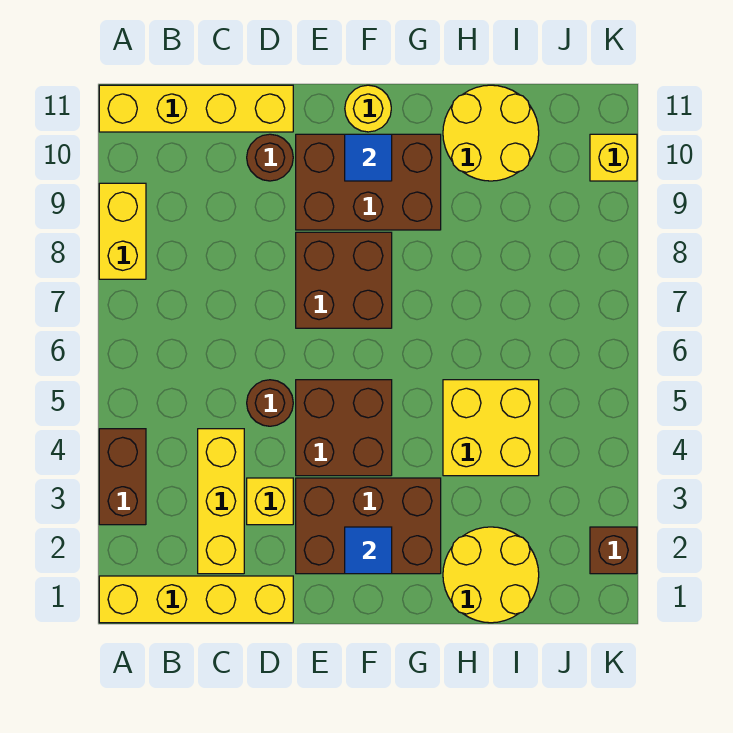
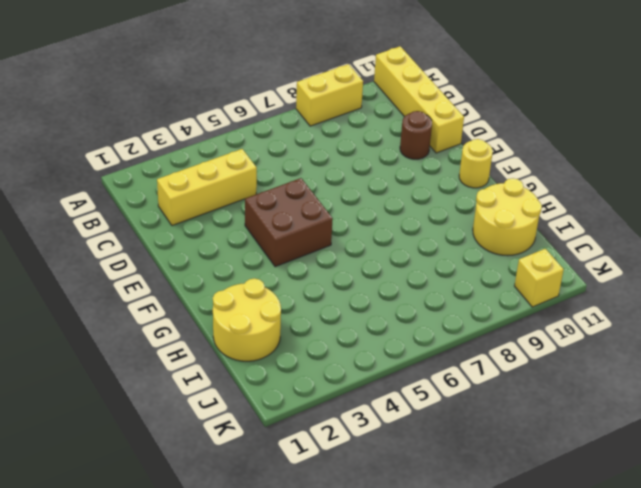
none -> yellow 1x4 brick [99,576,293,623]
none -> brown 1x2 brick [99,429,146,525]
none -> yellow 1x1 brick [247,478,293,525]

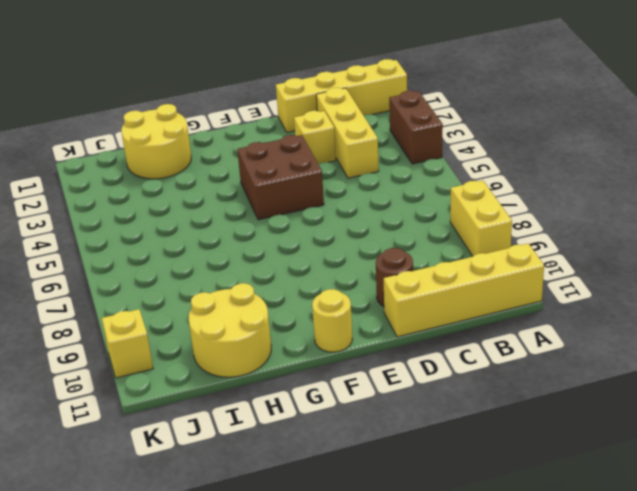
none -> brown 1x1 round brick [247,380,293,426]
none -> brown 2x3 brick [296,478,441,574]
none -> brown 2x2 brick [296,232,392,328]

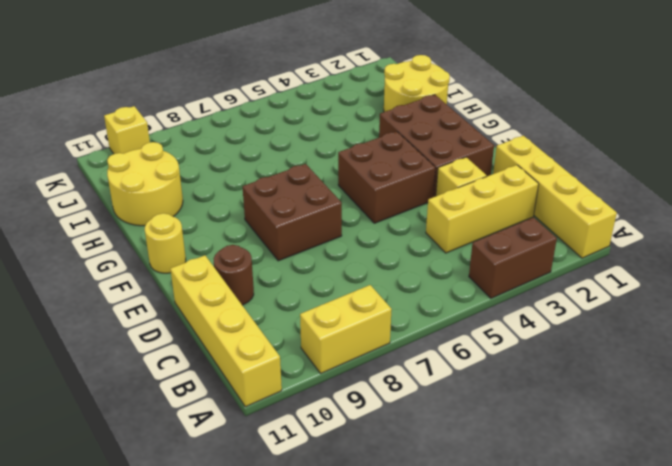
none -> brown 1x1 round brick [247,380,293,426]
none -> brown 2x3 brick [296,134,441,230]
none -> yellow 2x2 brick [443,380,539,476]

